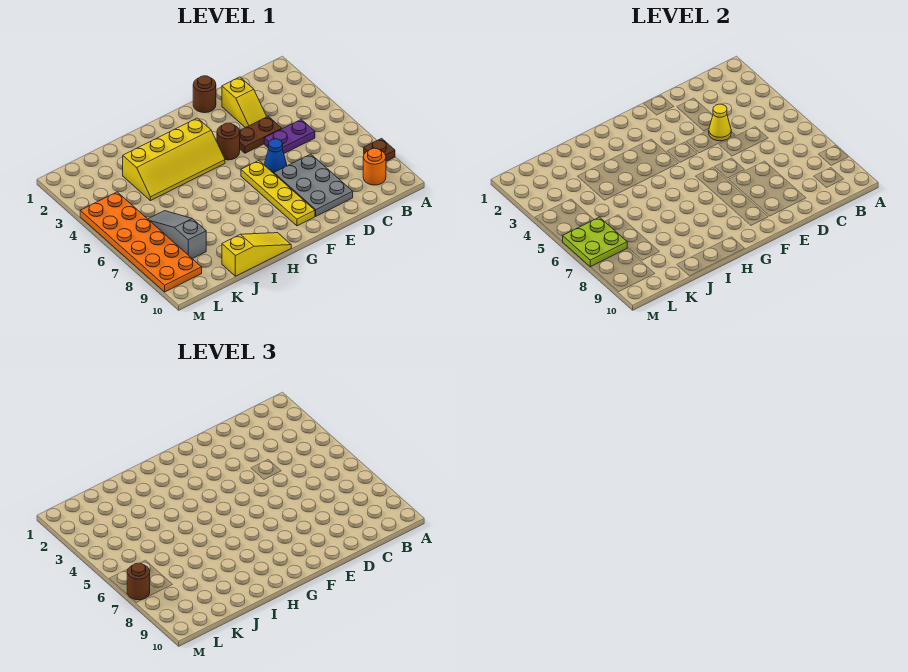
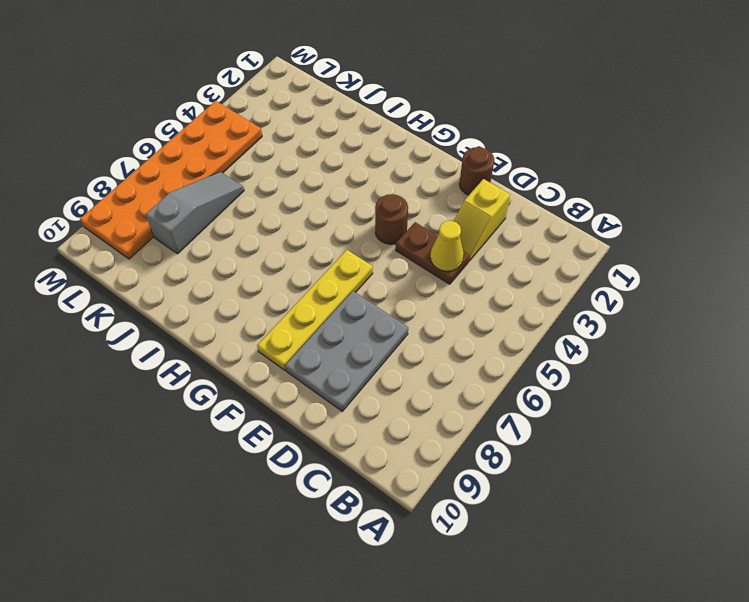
none -> brown 1x1 plate [364,138,395,161]
none -> orange 1x1 round brick [363,148,386,185]
none -> purple 1x2 plate [264,119,315,153]

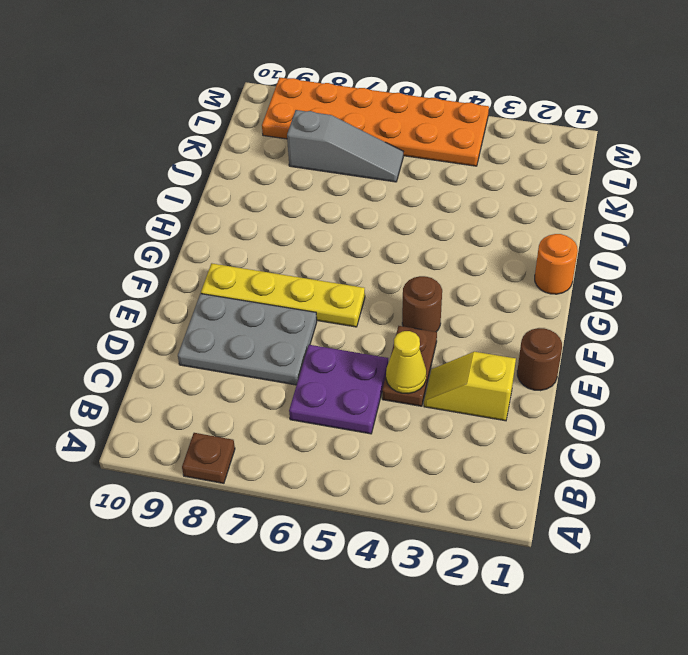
purple 2x2 plate [289,345,388,434] -> purple 1x2 plate [264,119,315,153]
orange 1x1 round brick [535,234,578,294] -> orange 1x1 round brick moved to [363,148,386,185]
none -> blue 1x1 cone [264,139,287,173]
none -> yellow 2x4 slope [123,118,225,201]
none -> yellow 1x3 slope [222,233,291,276]

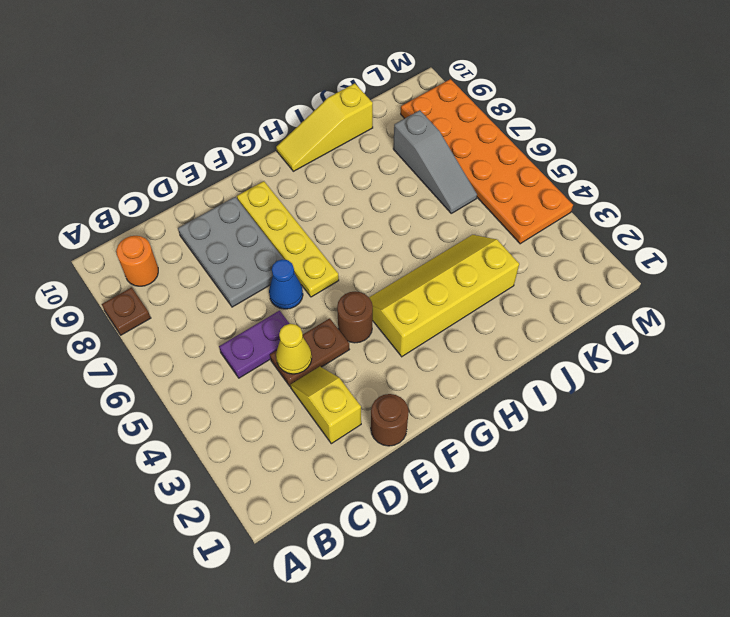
none -> lime 2x2 plate [563,217,627,267]
none -> brown 1x1 round brick [127,563,150,600]

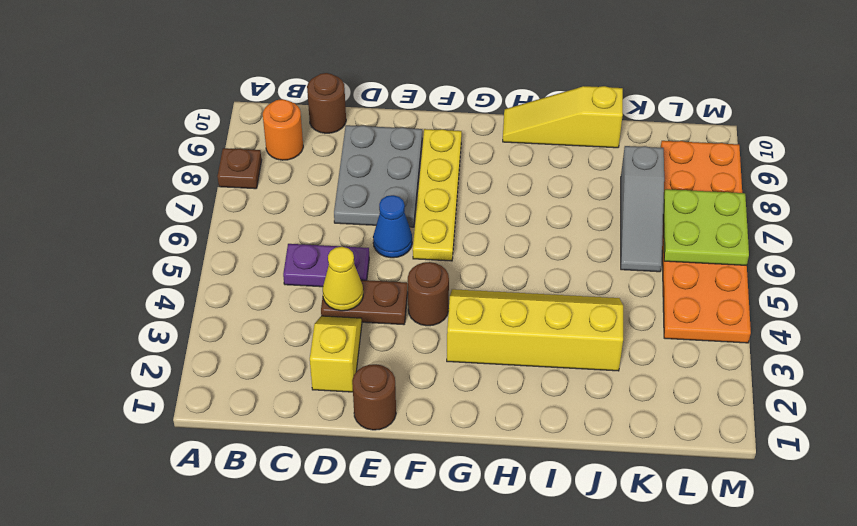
brown 1x1 round brick [307,73,346,133] -> brown 1x1 round brick moved to [127,563,150,600]

